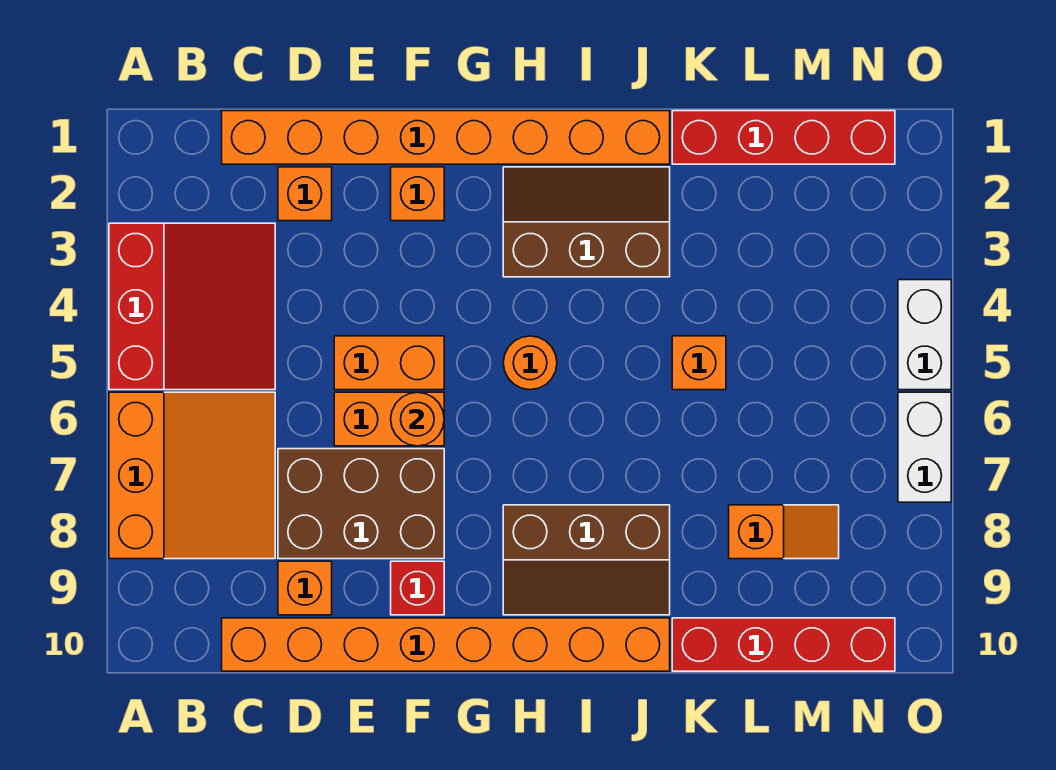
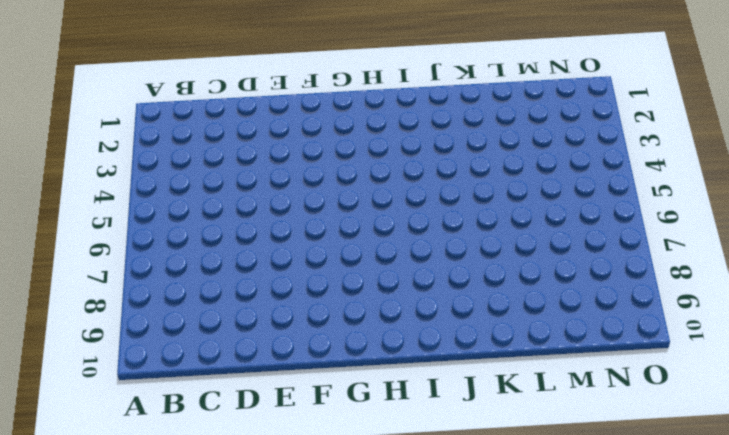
none -> red 3x3 slope [109,223,275,390]
none -> orange 3x3 slope [109,392,275,559]
none -> orange 1x8 brick [222,111,670,164]

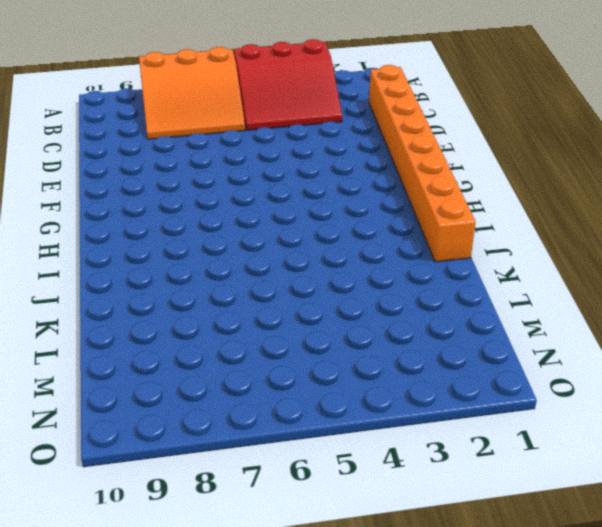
none -> orange 1x8 brick [222,618,670,671]
none -> orange 1x1 brick [278,167,332,221]
none -> brown 2x3 brick [278,449,444,559]

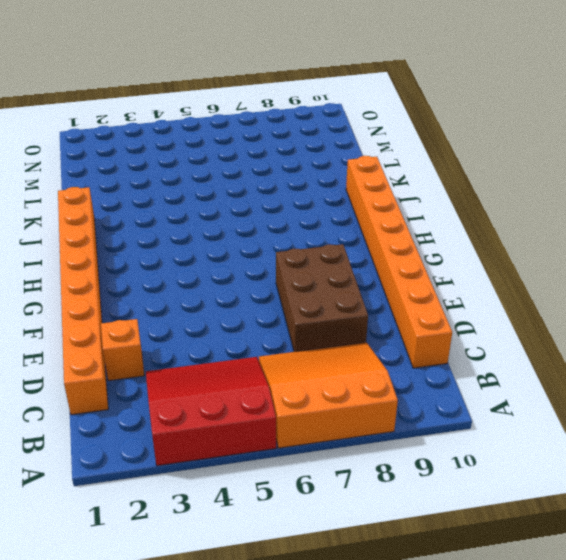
none -> orange 1x1 brick [278,561,332,615]
none -> orange 1x2 brick [334,336,444,390]
none -> orange 1x2 brick [334,392,444,446]

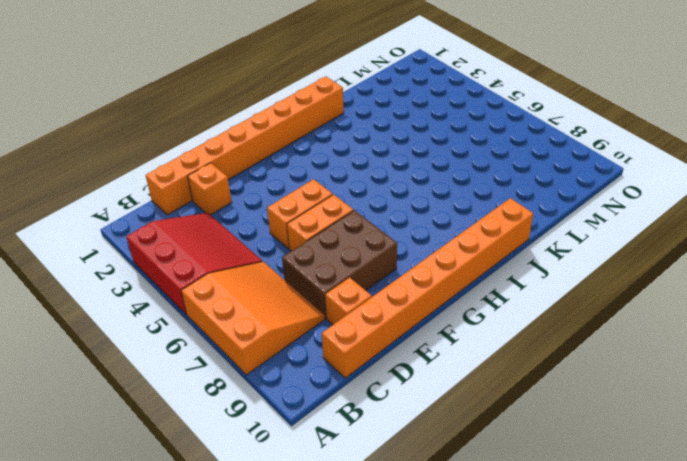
none -> orange 1x1 brick [391,167,444,221]
none -> red 1x1 brick [391,561,444,615]
none -> brown 2x3 slope [503,167,670,277]

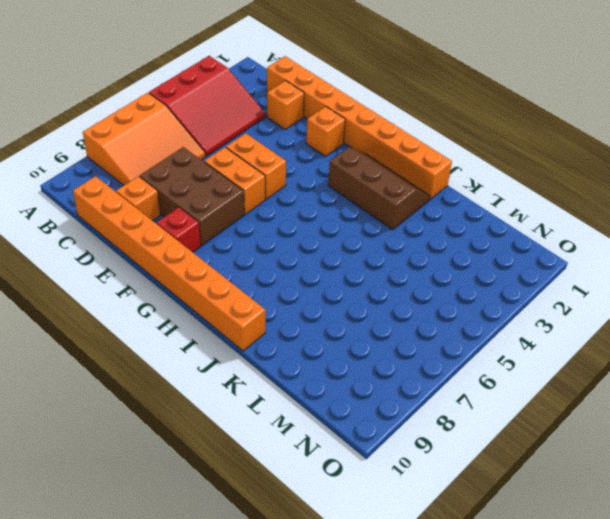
none -> orange 1x1 round brick [503,336,557,390]
none -> brown 2x3 slope [503,505,670,615]
none -> red 1x4 brick [672,111,895,164]

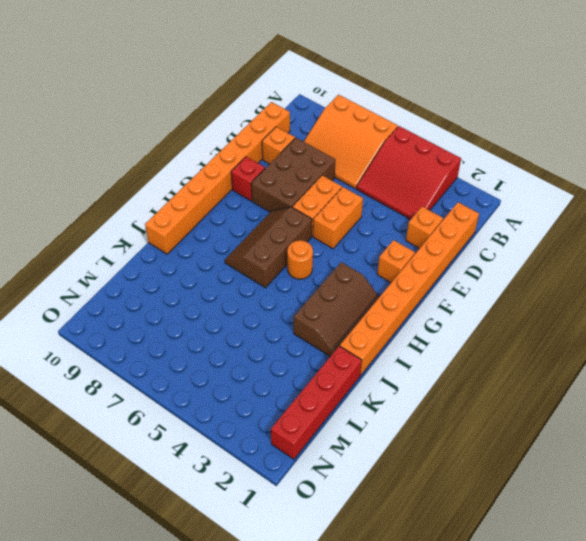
brown 2x3 slope [225,207,312,288] -> brown 2x3 slope moved to [503,505,670,615]
none -> orange 1x1 brick [672,336,726,390]
none -> red 1x4 brick [672,618,895,671]
none -> orange 1x2 slope [729,505,839,559]

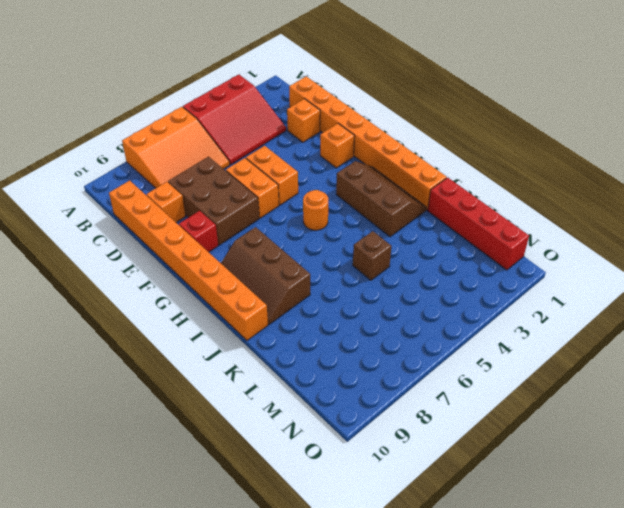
brown 1x1 brick [353,231,392,280] -> orange 1x1 brick [672,336,726,390]
none -> red 1x4 brick [672,618,895,671]
none -> orange 1x2 slope [729,505,839,559]
none -> white 1x2 brick [898,280,951,390]

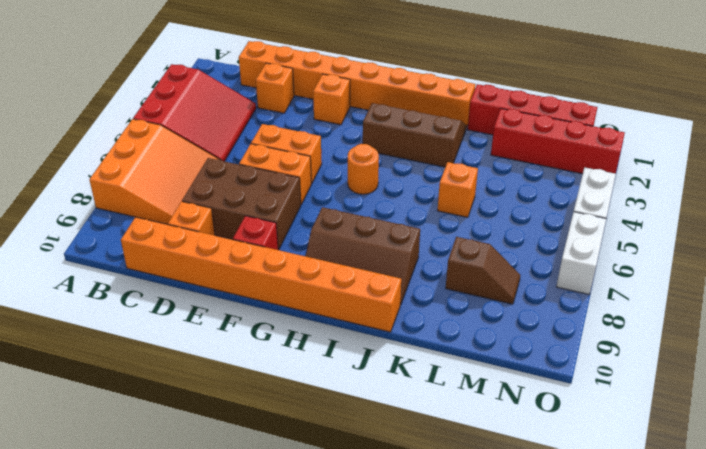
red 1x4 brick [491,109,625,174] -> red 1x4 brick moved to [672,618,895,671]
brown 1x2 slope [446,237,520,304] -> orange 1x2 slope [729,505,839,559]
none -> orange 1x1 round brick [391,392,444,446]

